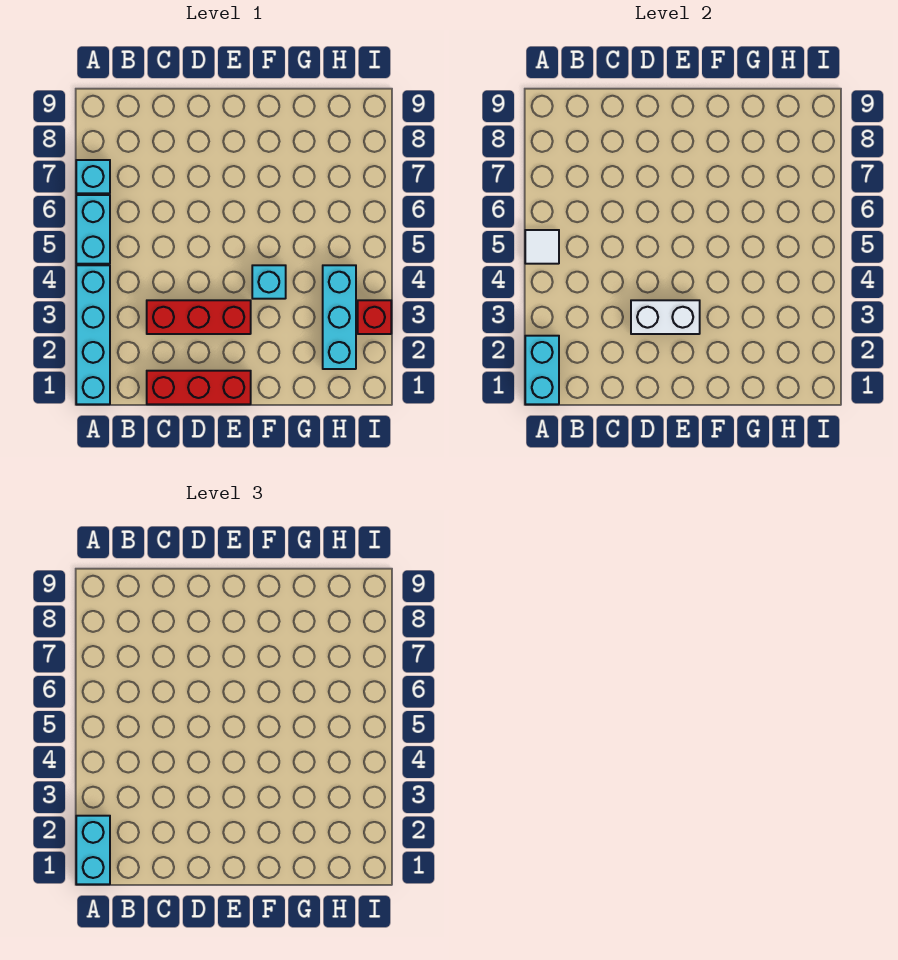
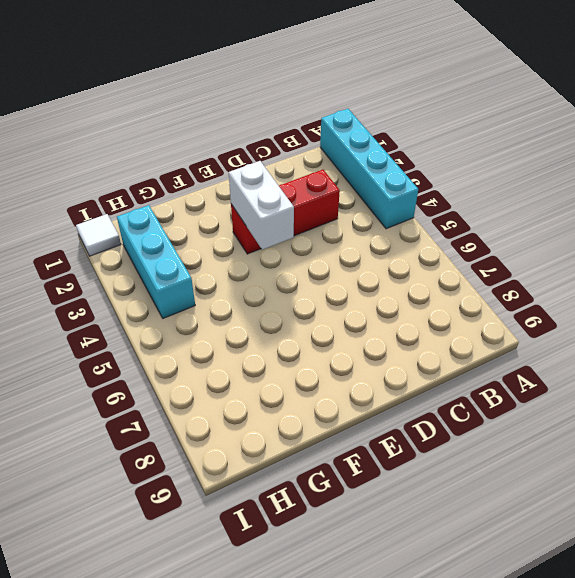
white 1x2 brick [229,161,294,250] -> white 1x2 brick turned to [631,300,700,334]
white 1x1 tile [76,214,121,256] -> white 1x1 tile moved to [525,230,559,264]
none -> cyan 1x2 brick [76,195,110,264]
none -> cyan 1x1 brick [76,160,110,193]
none -> red 1x3 brick [147,371,251,404]

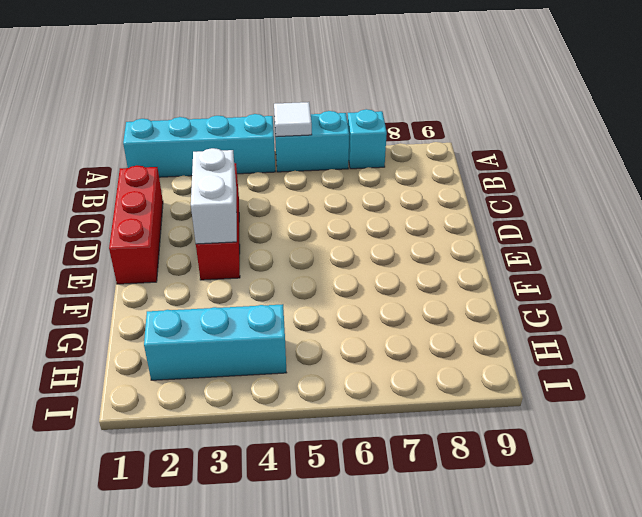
none -> cyan 1x1 brick [252,265,286,299]
none -> red 1x1 brick [358,300,391,334]
none -> cyan 1x2 brick [525,336,559,404]

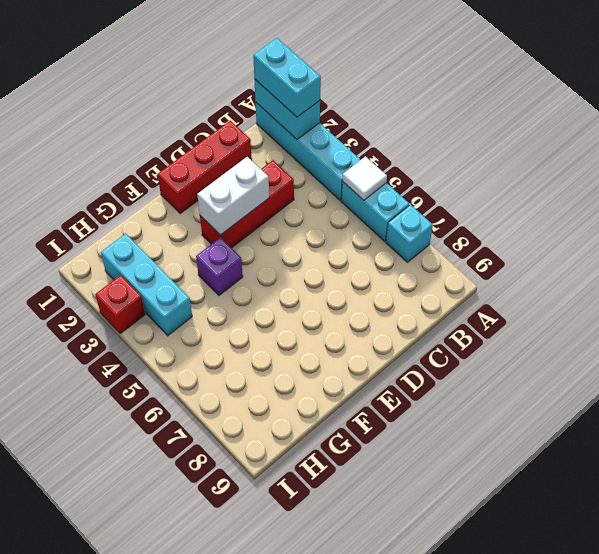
purple 1x1 brick [196,237,243,295] -> cyan 1x1 brick [252,265,286,299]

